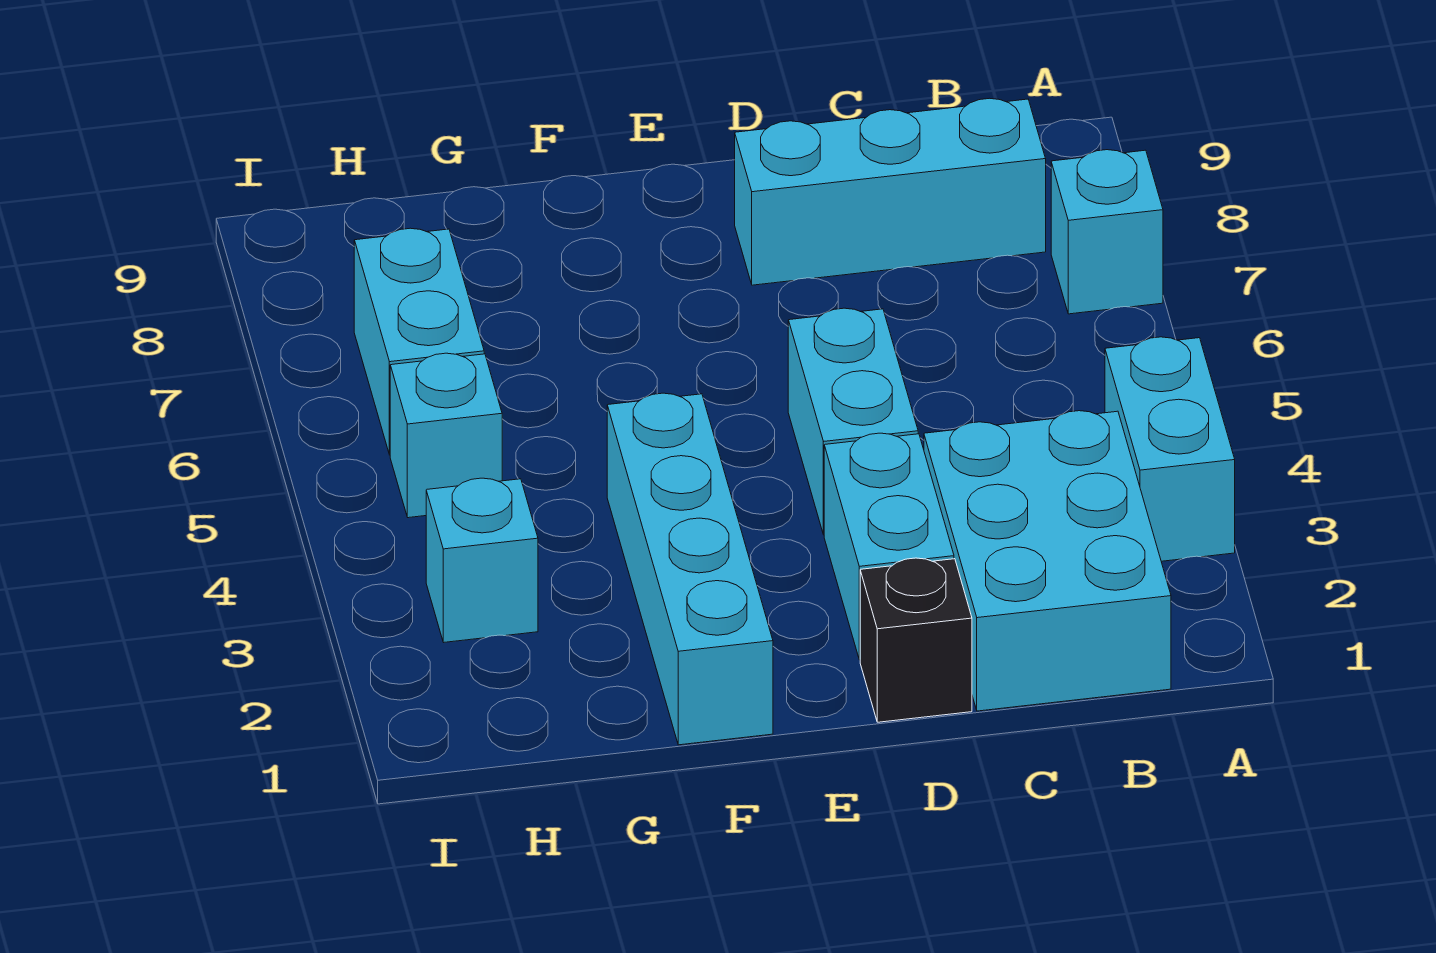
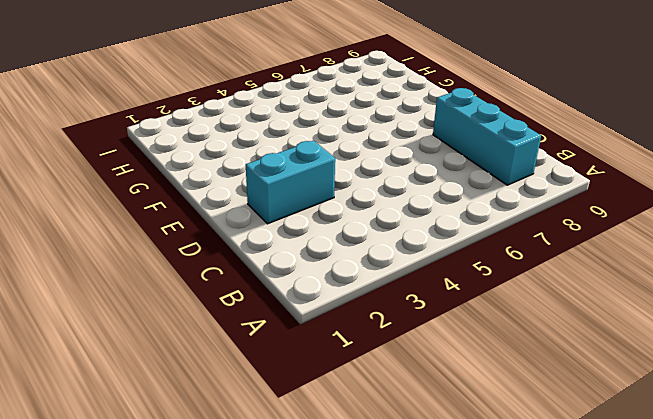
none -> cyan 1x2 brick [1105,337,1235,561]
none -> cyan 1x1 brick [1051,150,1163,314]

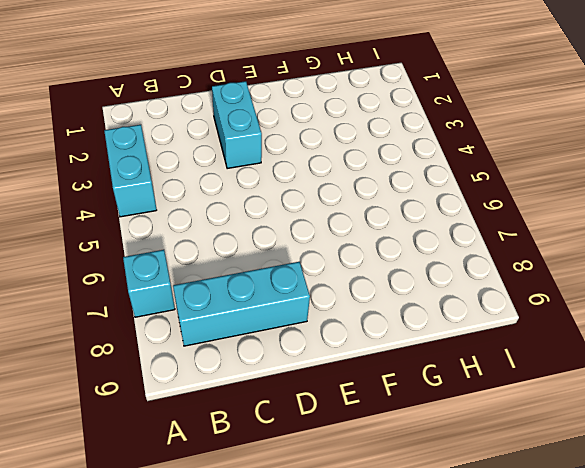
none -> cyan 2x3 brick [924,411,1171,711]
none -> black 1x1 brick [860,558,972,722]

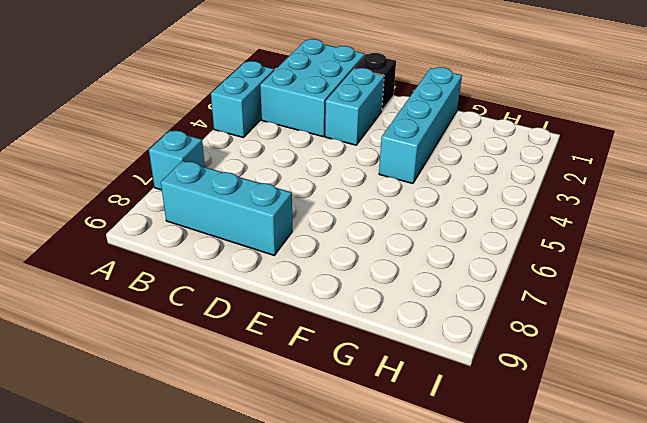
none -> cyan 1x2 brick [788,308,918,535]
none -> cyan 1x1 brick [426,478,538,642]

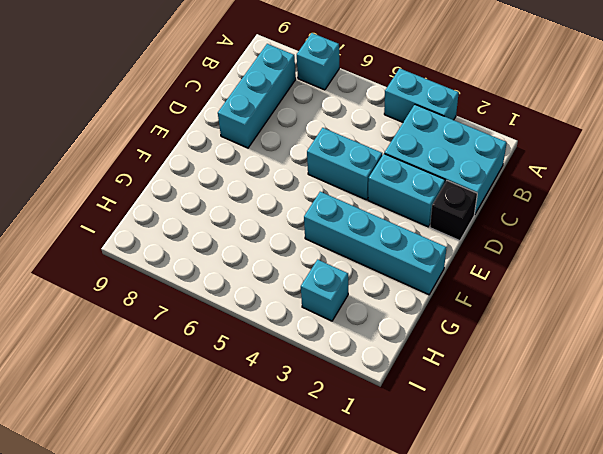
none -> cyan 1x1 brick [390,353,502,518]
none -> cyan 1x2 brick [354,228,484,455]

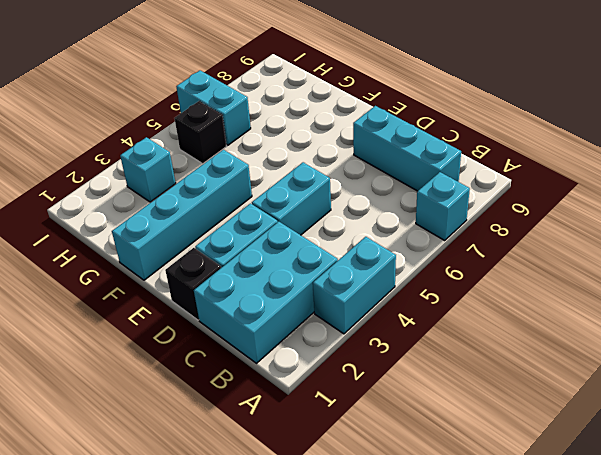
black 1x1 brick [174,101,226,164] -> cyan 1x1 brick [390,353,502,518]
cyan 1x2 brick [176,70,251,145] -> cyan 1x2 brick turned to [354,228,484,455]

